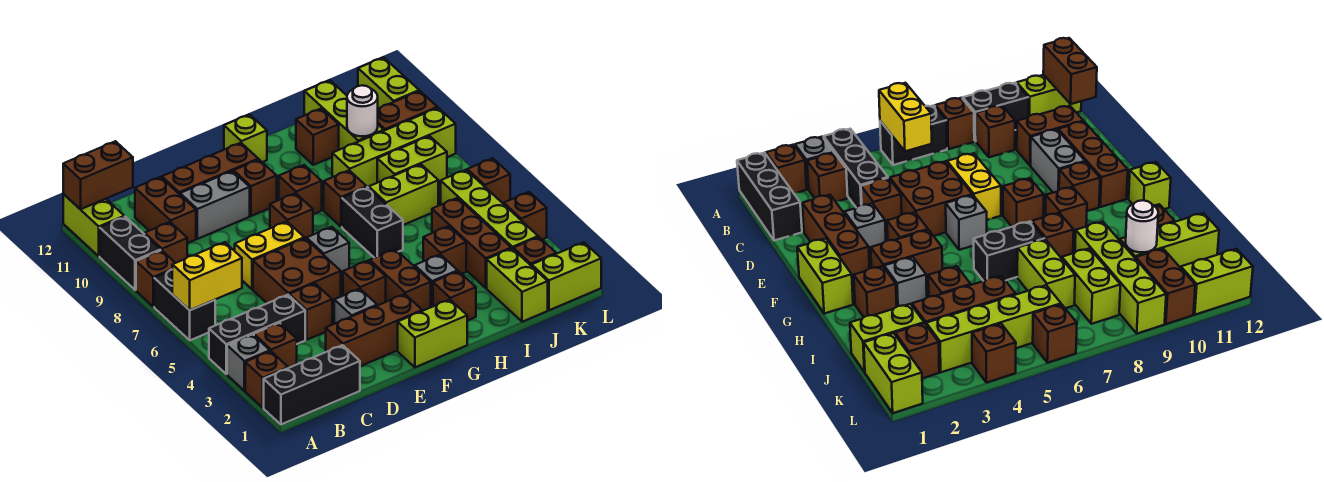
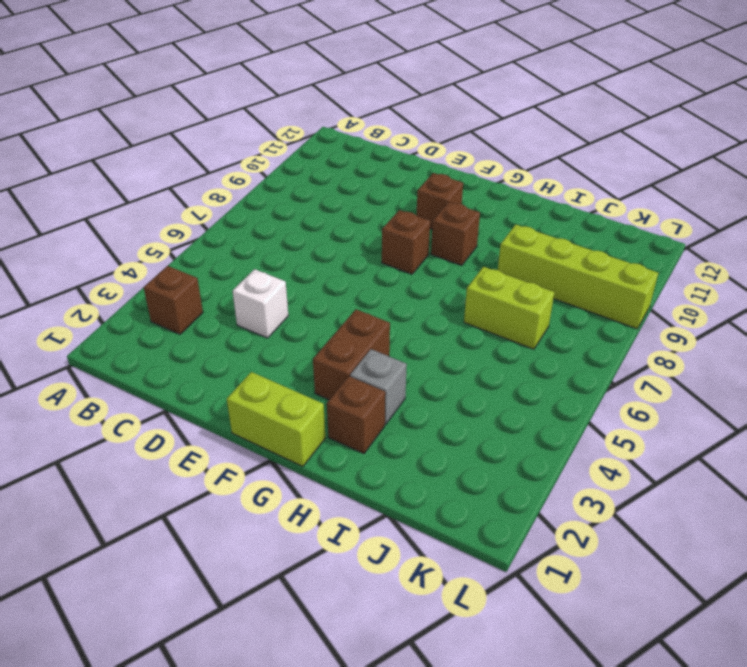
white 1x1 brick [233,269,288,338] -> brown 1x1 brick [289,283,332,340]
none -> black 1x3 brick [264,345,360,424]
none -> brown 1x1 brick [245,351,288,408]
none -> grey 1x1 brick [227,334,270,391]
none -> black 1x3 brick [209,295,305,374]

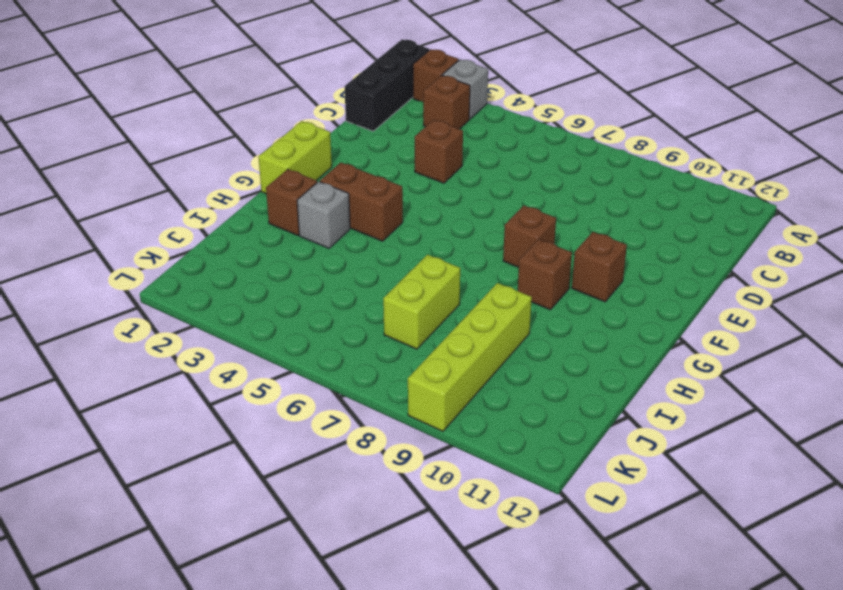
none -> black 1x3 brick [209,295,305,374]
none -> black 1x2 brick [154,270,215,340]
none -> brown 1x1 brick [136,250,175,307]
none -> black 1x2 brick [100,217,161,290]

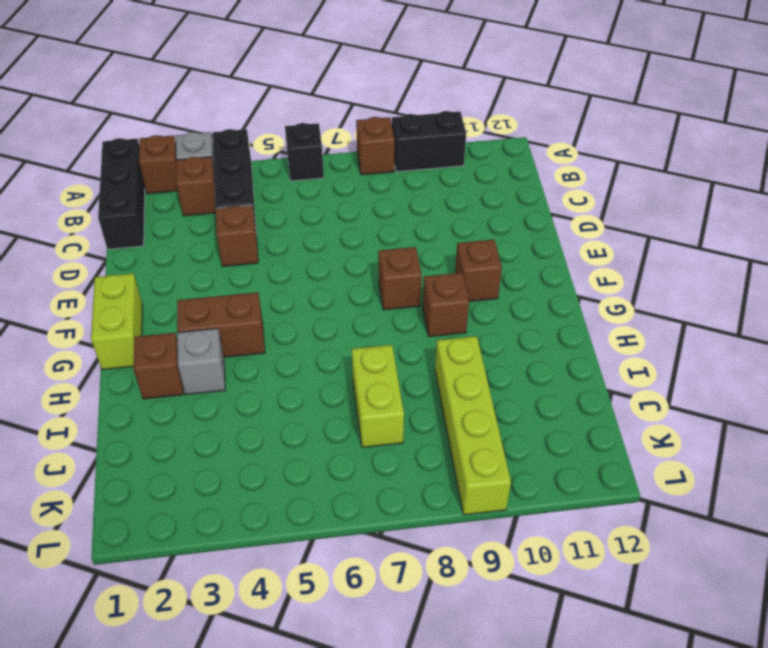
black 1x1 brick [285,123,324,181] -> black 1x2 brick [154,270,215,340]
none -> lime 1x2 brick [63,194,124,256]
none -> brown 1x1 brick [145,222,188,263]
none -> brown 1x2 brick [135,177,196,243]
none -> brown 1x3 brick [326,294,422,366]

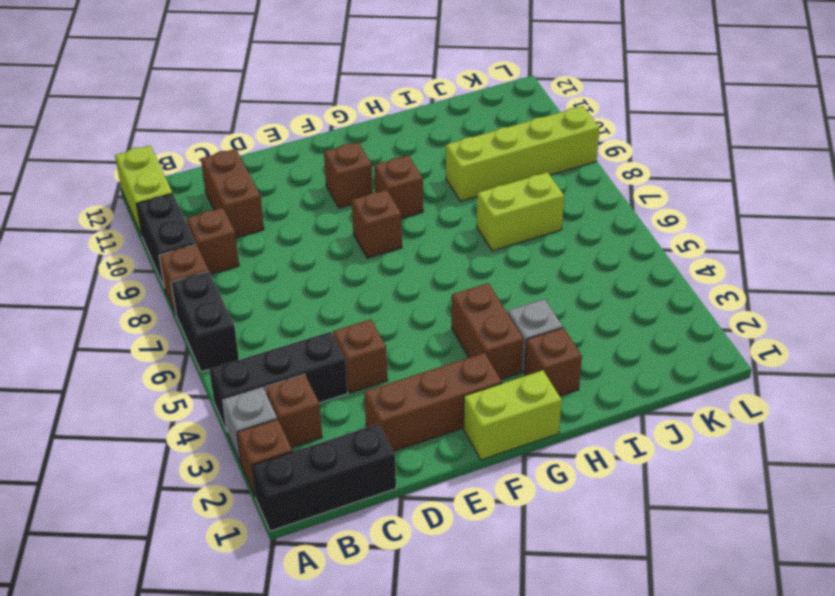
none -> brown 2x2 brick [253,238,341,304]
none -> yellow 1x2 brick [235,221,304,289]
none -> grey 1x2 brick [180,171,250,239]
none -> brown 1x3 brick [162,143,258,194]

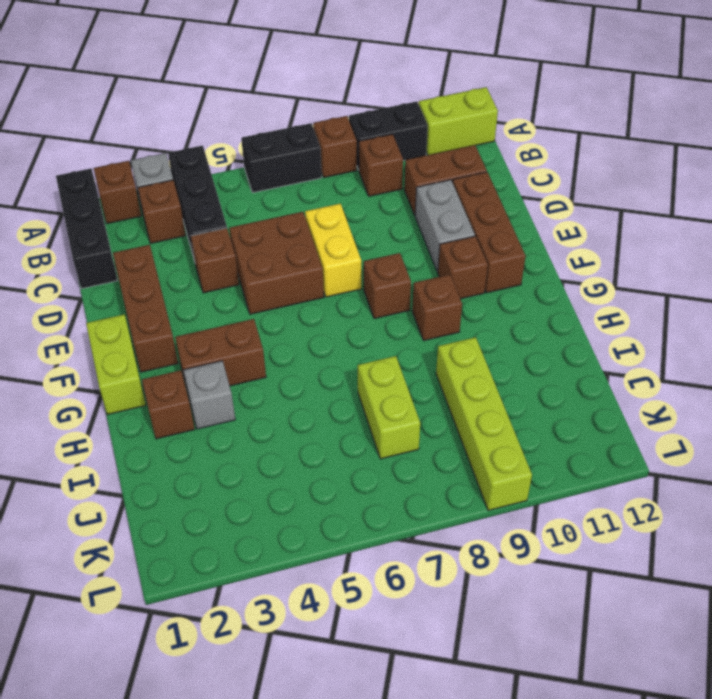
none -> grey 1x1 brick [334,289,377,324]
none -> brown 1x1 brick [343,260,386,305]
none -> grey 1x1 brick [307,227,349,276]
none -> lime 1x1 brick [224,115,267,162]

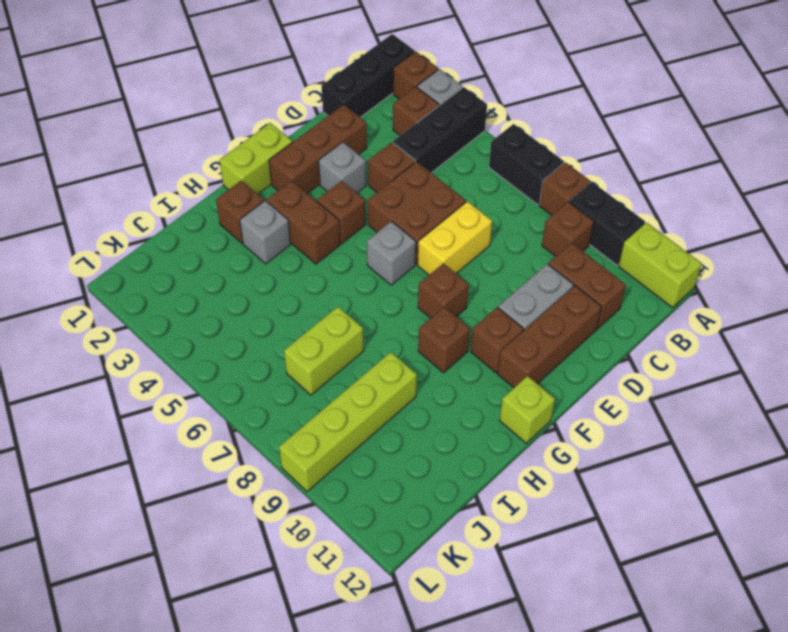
none -> black 1x2 brick [342,187,403,258]
none -> brown 1x1 brick [324,170,367,227]
none -> brown 1x1 brick [423,226,466,274]
none -> brown 1x1 brick [296,108,339,165]

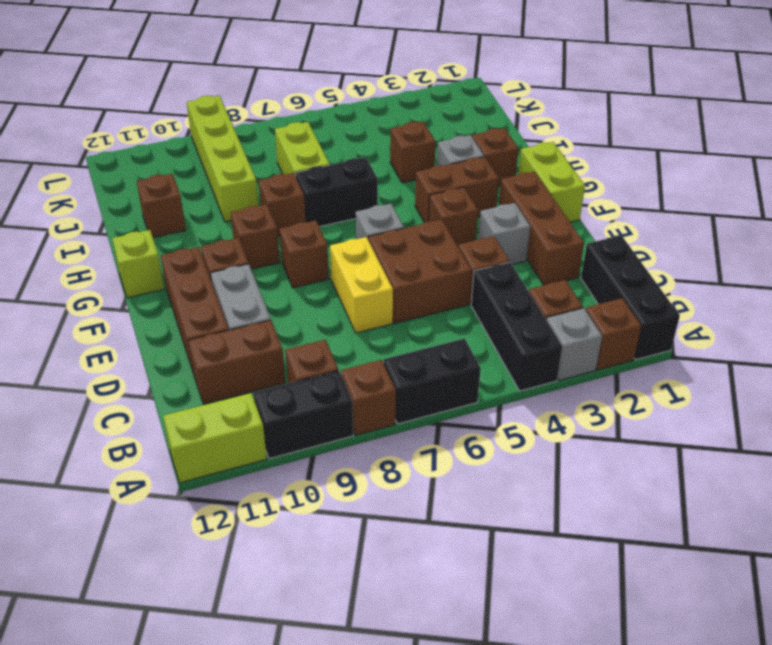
none -> lime 1x2 brick [487,248,548,322]
none -> brown 1x3 brick [432,198,511,288]
none -> lime 1x2 brick [377,136,447,186]
none -> lime 1x3 brick [304,80,384,150]

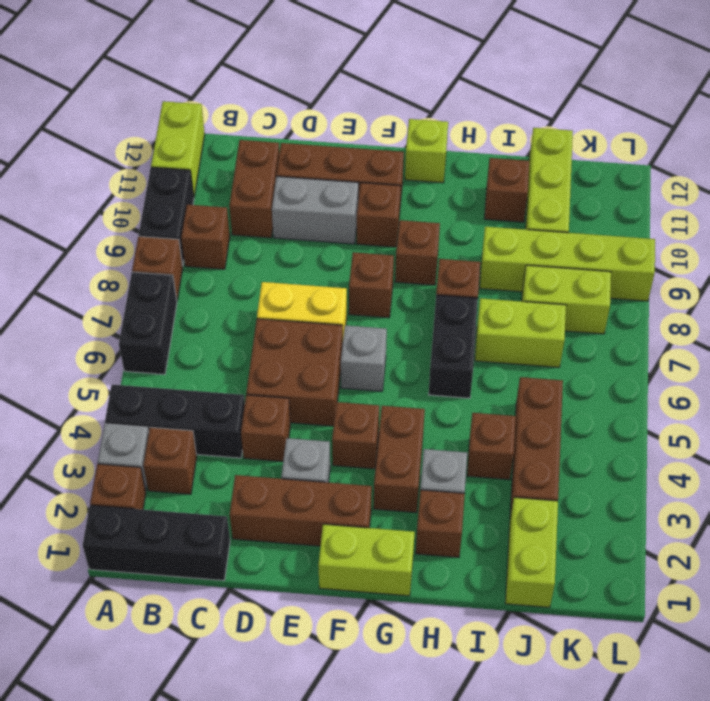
none -> lime 1x2 brick [532,242,601,310]
none -> brown 1x1 brick [513,237,556,266]
none -> lime 1x4 brick [441,170,538,249]
none -> brown 1x2 brick [378,91,437,131]

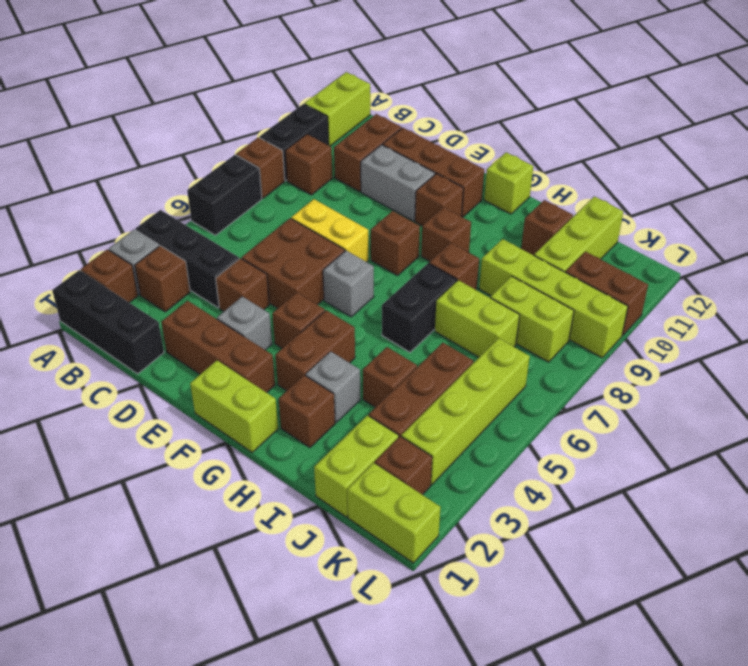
none -> brown 1x1 brick [504,192,547,240]
none -> brown 1x1 brick [467,158,510,204]
none -> lime 1x2 brick [358,57,419,109]
none -> yellow 1x2 brick [172,242,242,310]

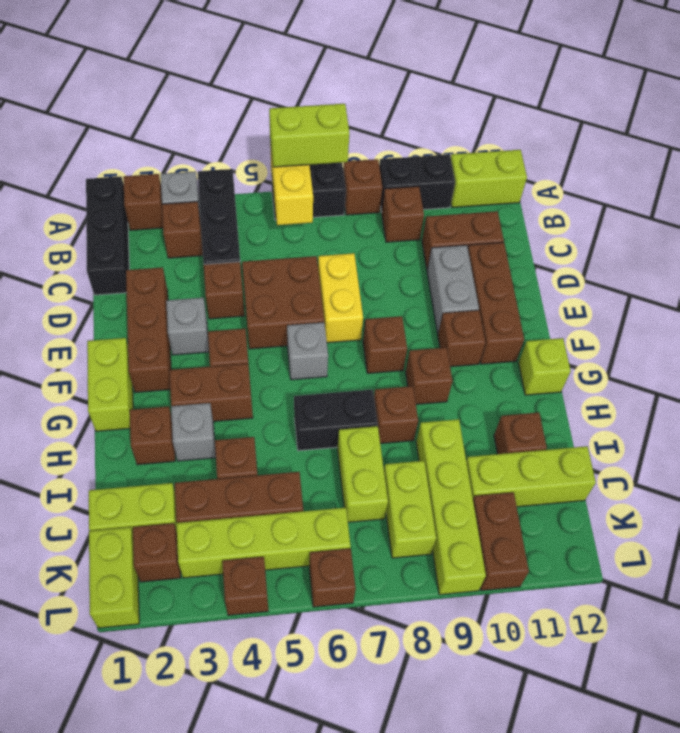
lime 1x2 brick [269,104,349,167] -> lime 1x2 brick moved to [358,57,419,109]
none -> brown 1x2 brick [63,141,133,209]
none -> white 1x1 round brick [347,85,378,136]

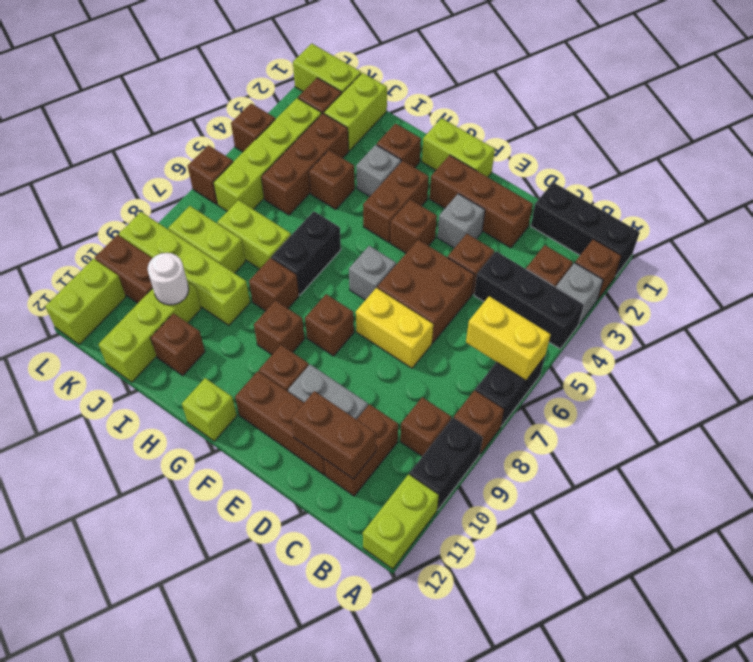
brown 1x2 brick [291,391,376,479] -> brown 1x2 brick moved to [63,141,133,209]

